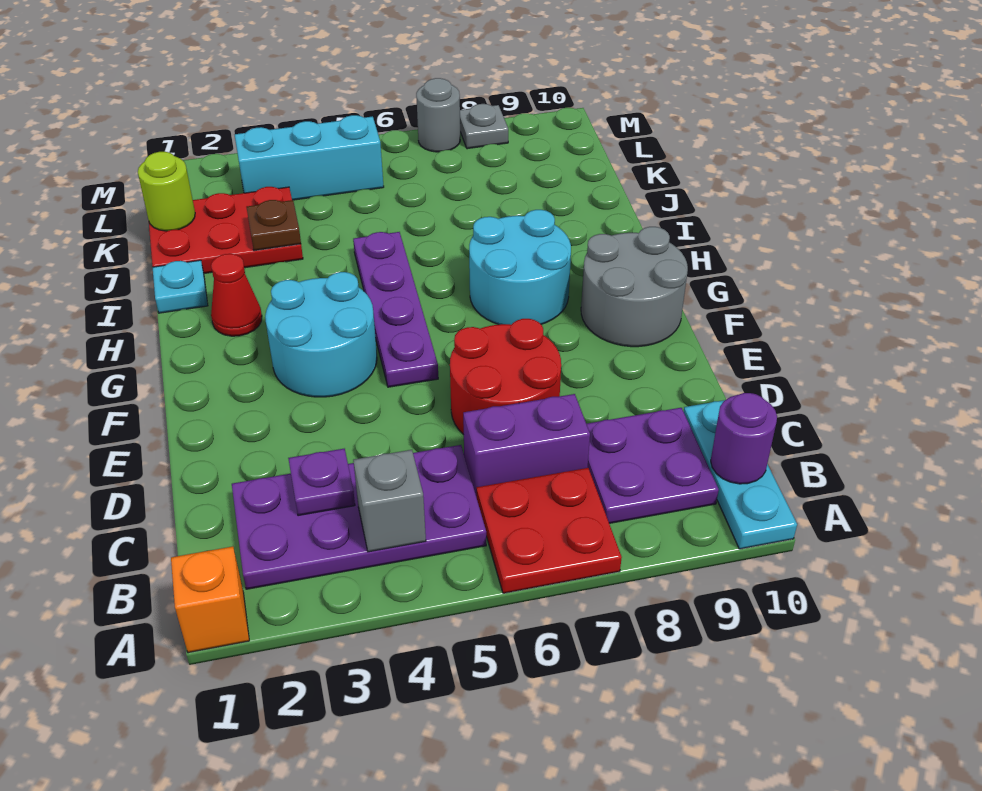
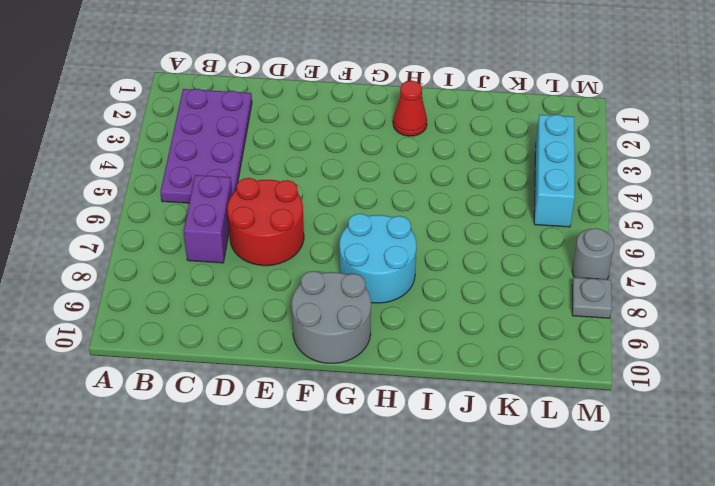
none -> orange 1x1 brick [171,547,249,653]
none -> red 2x2 plate [476,468,622,593]
none -> cyan 1x3 plate [684,400,797,549]

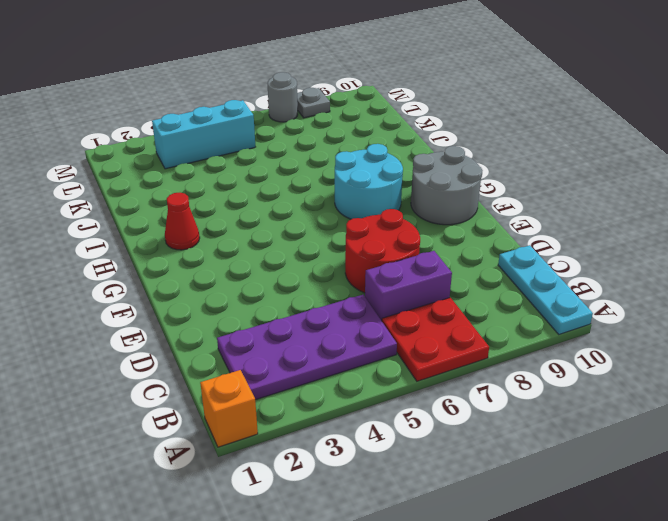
none -> purple 2x2 plate [587,408,719,523]
none -> cyan 2x2 round brick [265,272,377,397]
none -> purple 1x4 plate [353,232,438,387]

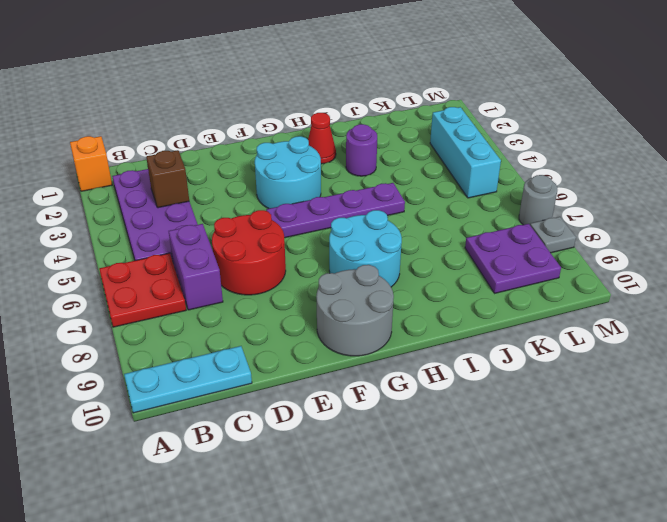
brown 1x1 brick [146,150,189,208] -> purple 1x1 plate [288,449,355,516]
purple 1x1 round brick [346,124,377,176] -> purple 1x1 round brick moved to [711,393,777,484]
purple 2x2 plate [465,224,561,293] -> purple 2x2 plate moved to [587,408,719,523]
none -> cyan 1x1 plate [153,260,208,313]
none -> red 2x3 plate [149,187,303,273]
none -> grey 1x1 brick [353,450,426,552]

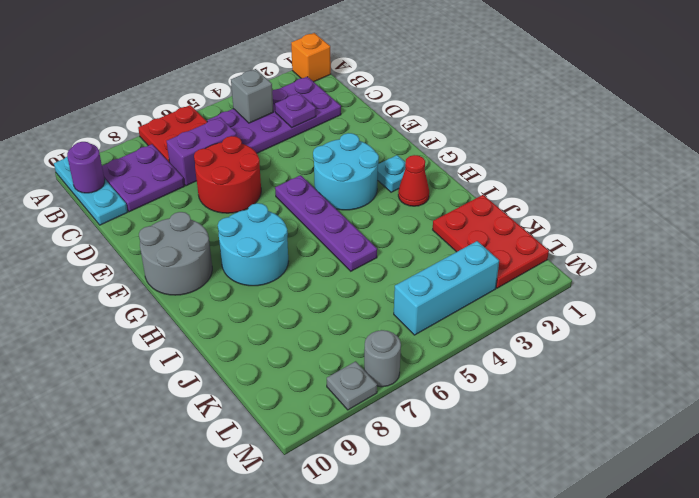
cyan 1x1 plate [378,155,406,192] -> cyan 1x1 plate moved to [153,260,208,313]
red 2x3 plate [433,195,549,288] -> red 2x3 plate turned to [149,187,303,273]
none -> brown 1x1 plate [247,200,301,251]
none -> lime 1x1 round brick [138,152,195,231]

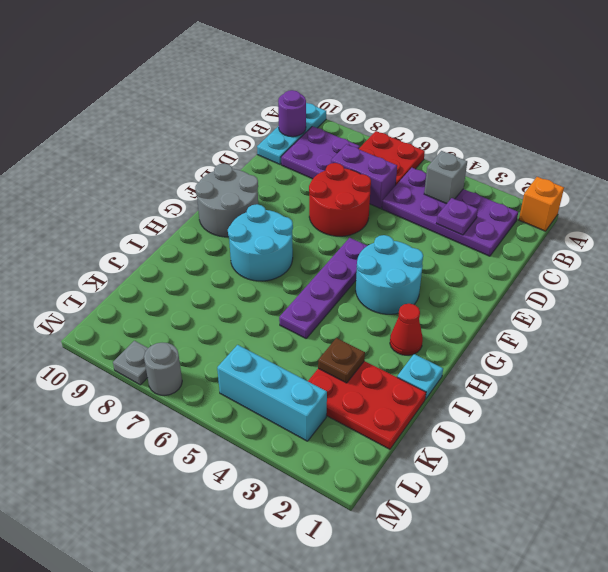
none -> lime 1x1 round brick [138,152,195,231]

